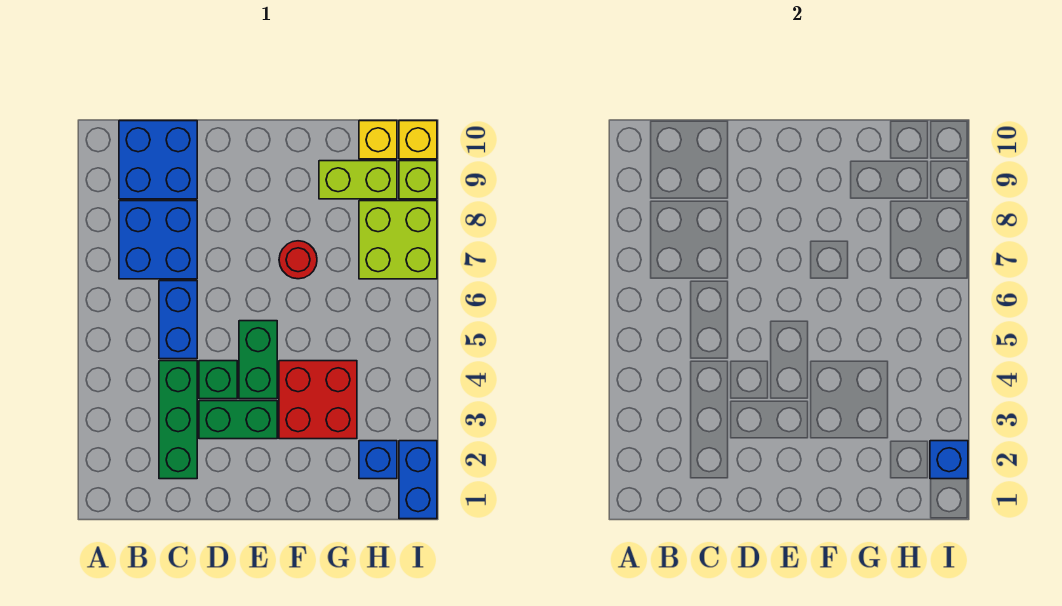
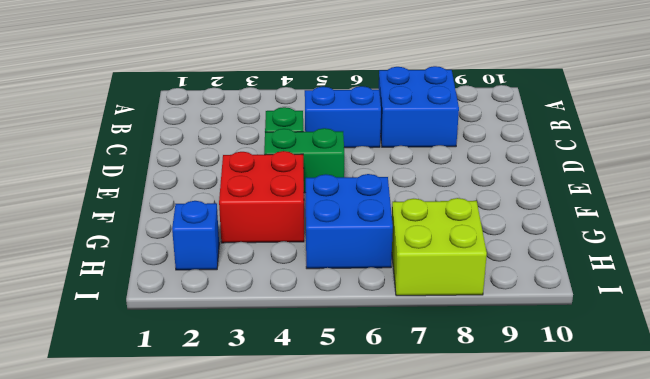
blue 2x2 brick [306,174,393,269] -> blue 2x2 brick moved to [119,121,197,199]
none -> green 1x3 brick [159,361,197,479]
none -> green 1x2 brick [199,401,277,439]
none -> red 1x1 round brick [279,241,317,279]

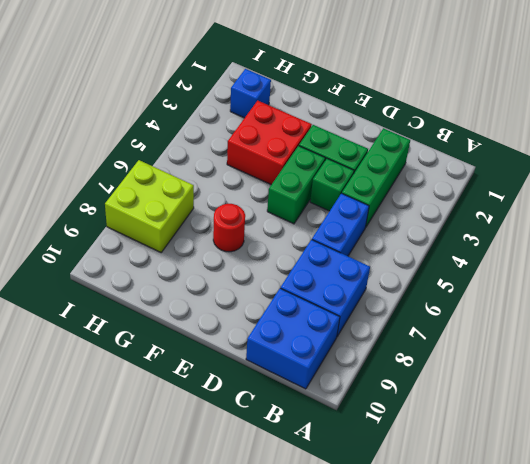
none -> lime 1x2 brick [319,161,397,199]
none -> yellow 1x1 brick [359,121,397,159]
none -> blue 1x2 brick [399,441,437,519]

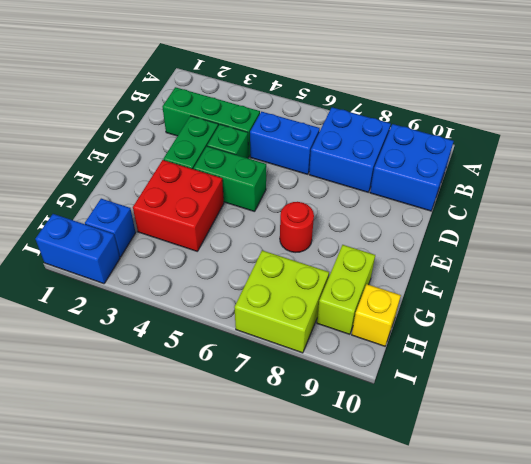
none -> lime 1x1 brick [399,161,437,199]
none -> yellow 1x1 brick [399,121,437,159]
none -> blue 1x1 brick [930,441,968,479]

